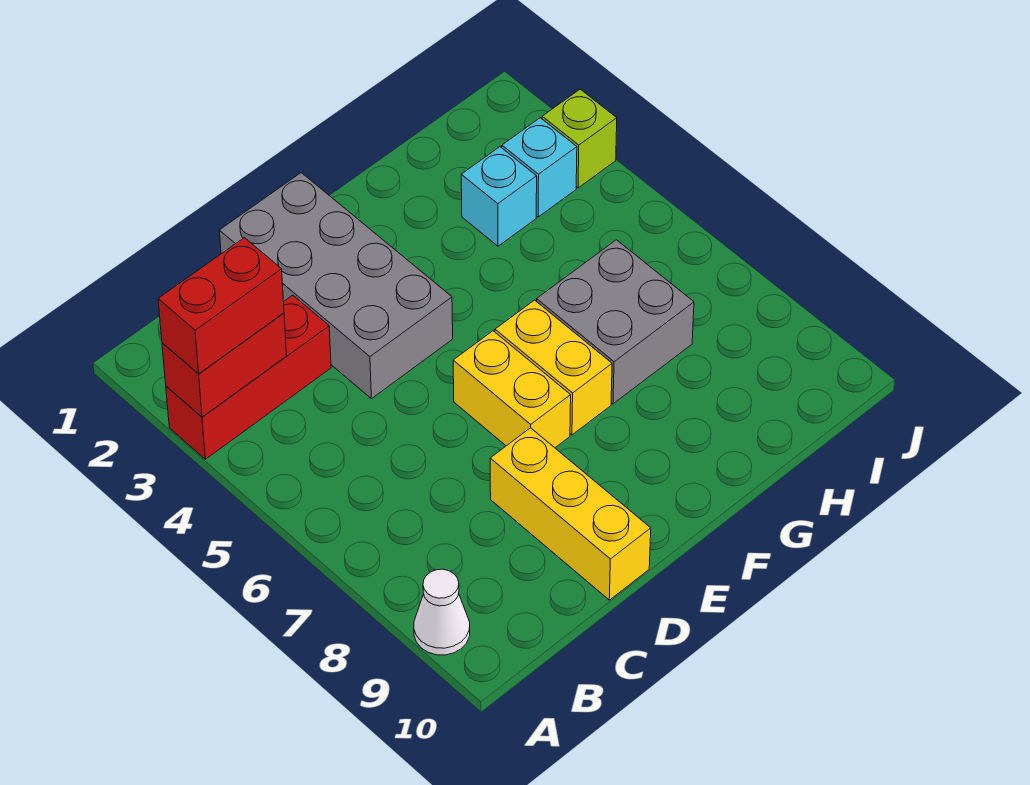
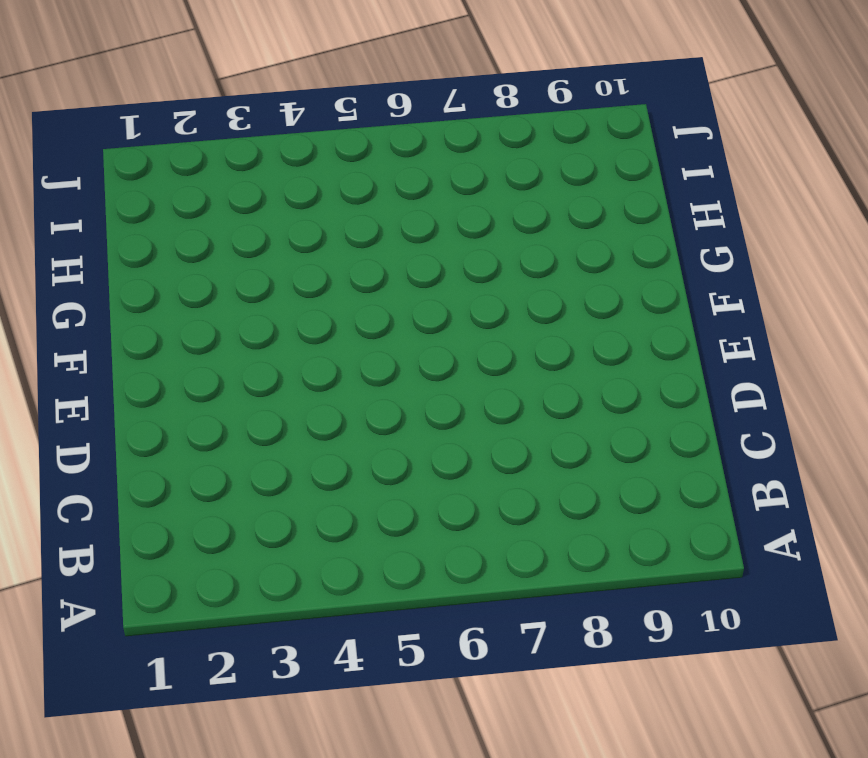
none -> red 1x3 brick [166,295,331,459]
none -> white 1x1 cone [414,569,470,655]
none -> grey 2x4 brick [219,173,453,399]

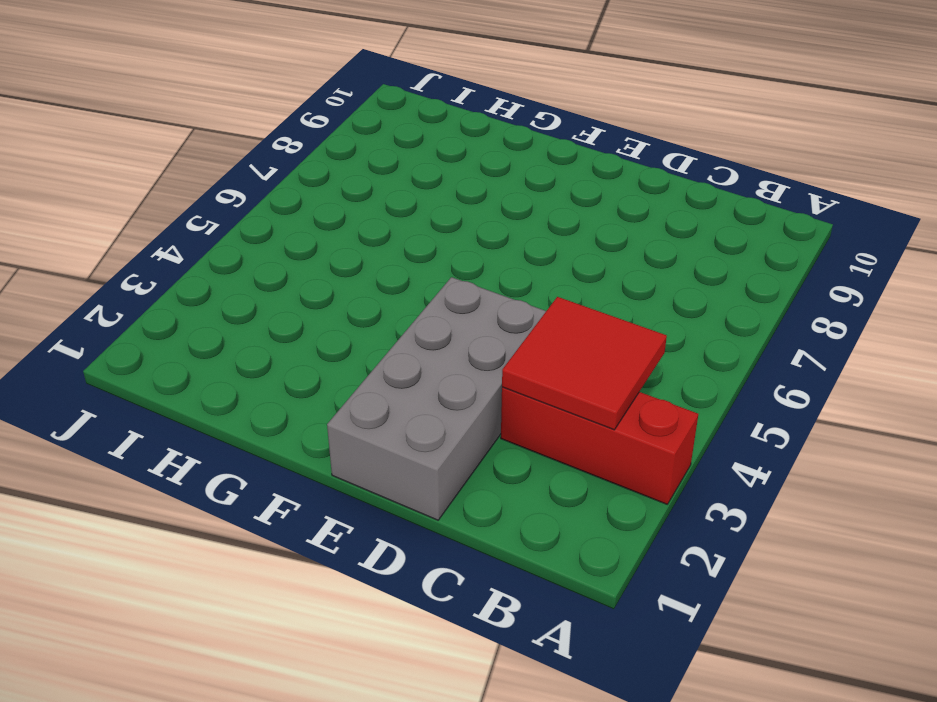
red 2x2 tile [502,297,667,430] -> red 1x2 brick [162,313,287,417]
none -> white 1x1 cone [414,569,470,655]
none -> yellow 1x3 brick [490,428,651,600]
none -> yellow 1x2 brick [453,331,571,448]

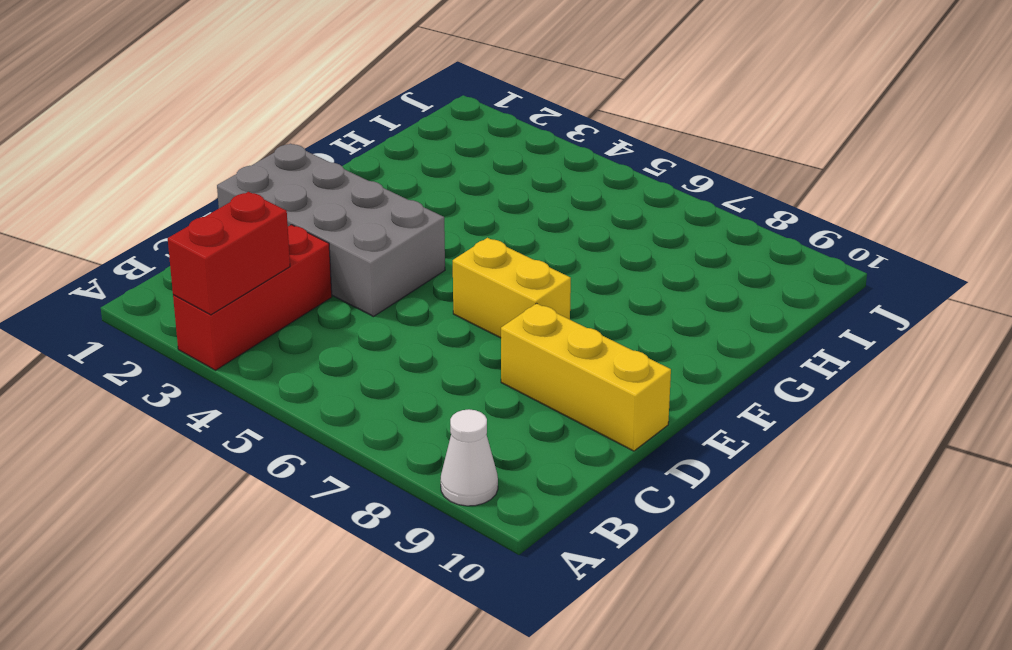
none -> yellow 1x2 brick [495,300,612,435]
none -> grey 2x2 brick [537,240,694,404]
none -> cyan 1x1 brick [461,147,537,246]

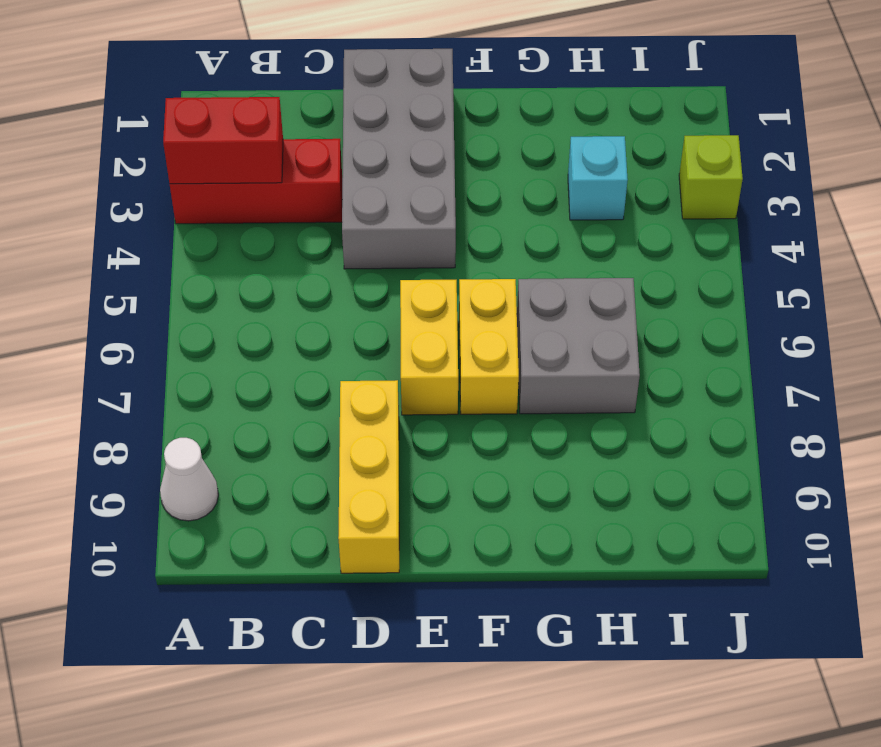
none -> cyan 1x1 brick [502,118,577,217]
none -> red 1x2 brick [158,238,284,374]

